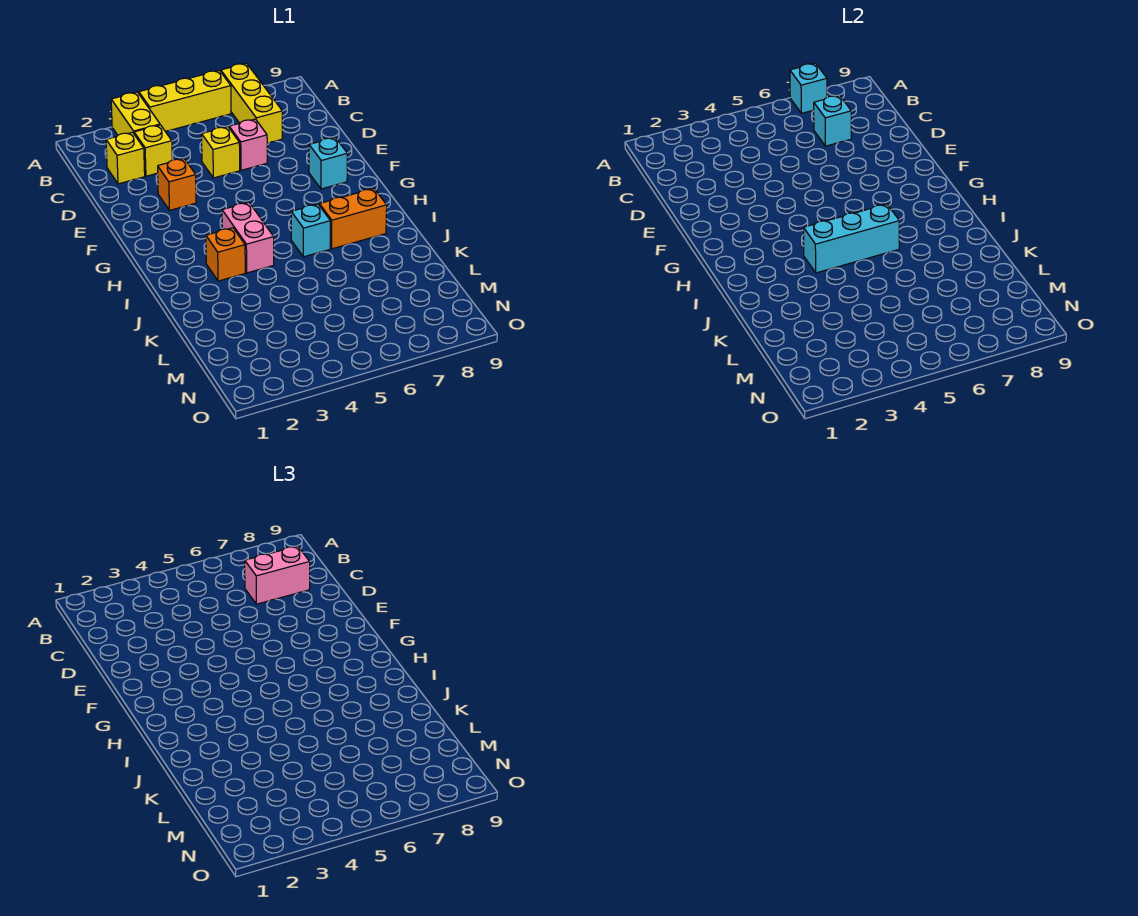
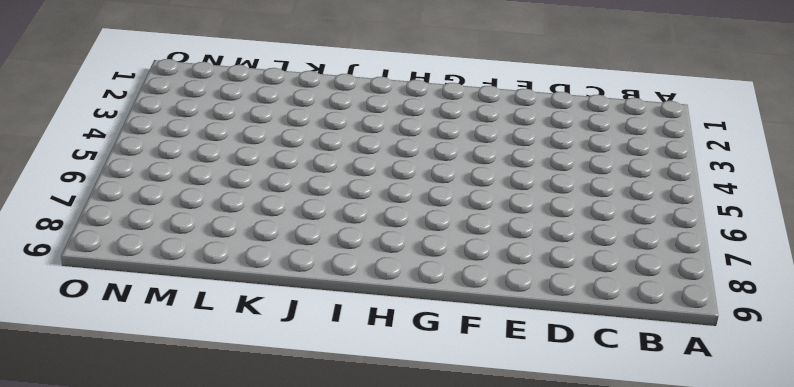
none -> yellow 1x2 brick [111,92,160,135]
none -> yellow 1x3 brick [139,70,231,131]
none -> yellow 1x3 brick [221,63,282,143]

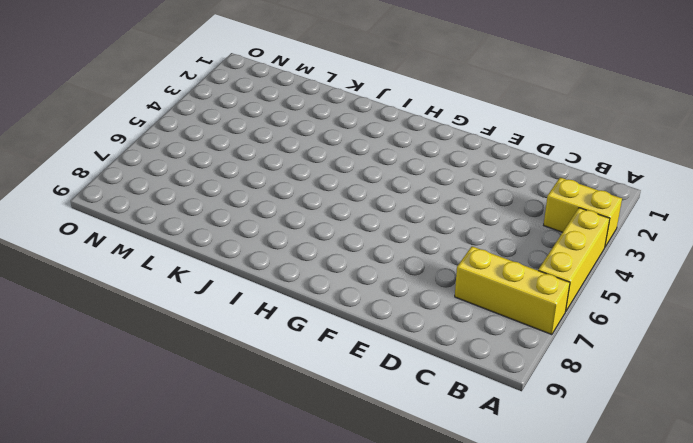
none -> yellow 1x1 brick [106,132,145,184]
none -> yellow 1x1 brick [134,125,172,176]
none -> yellow 1x1 brick [202,127,240,178]

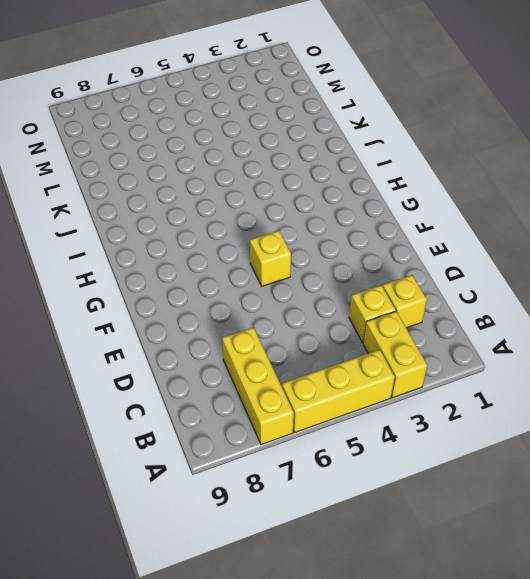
yellow 1x1 brick [250,231,291,286] -> yellow 1x1 brick moved to [202,127,240,178]
none -> pink 1x1 brick [229,119,267,170]
none -> orange 1x1 brick [158,159,196,210]
none -> cyan 1x1 brick [309,138,347,189]

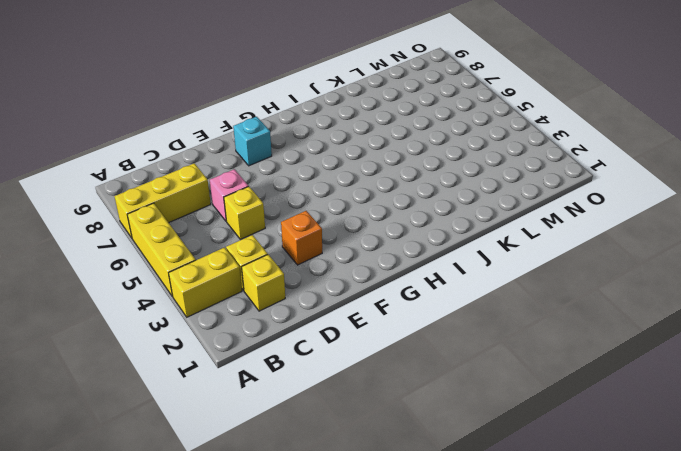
none -> pink 1x2 brick [222,202,274,273]
none -> orange 1x1 brick [206,228,245,281]
none -> cyan 1x1 brick [291,204,330,257]

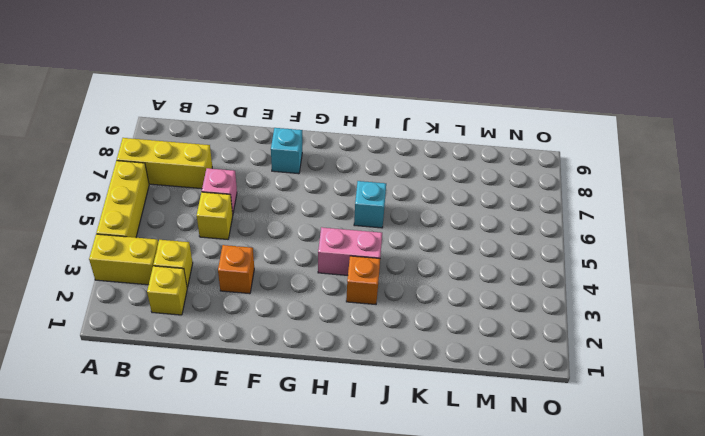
none -> orange 1x2 brick [319,188,387,249]
none -> cyan 1x1 brick [790,63,827,113]
none -> cyan 1x1 brick [814,95,851,146]

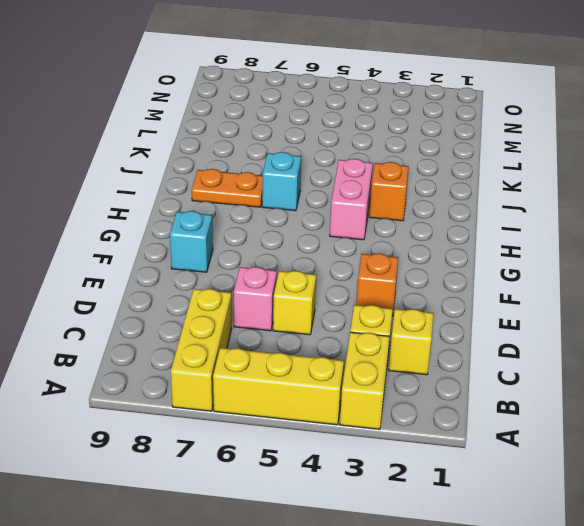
orange 1x2 plate [192,169,263,207] -> orange 1x2 brick [319,188,387,249]
none -> cyan 1x1 brick [790,63,827,113]
none -> cyan 1x1 brick [814,95,851,146]
none -> cyan 1x3 brick [804,204,899,273]

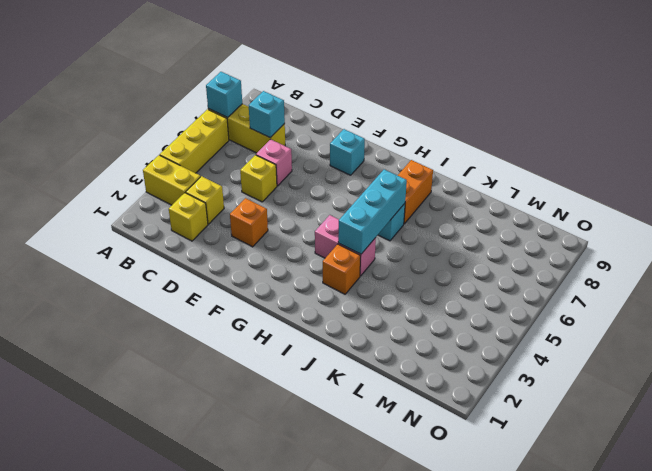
none -> pink 1x2 brick [245,546,310,604]

